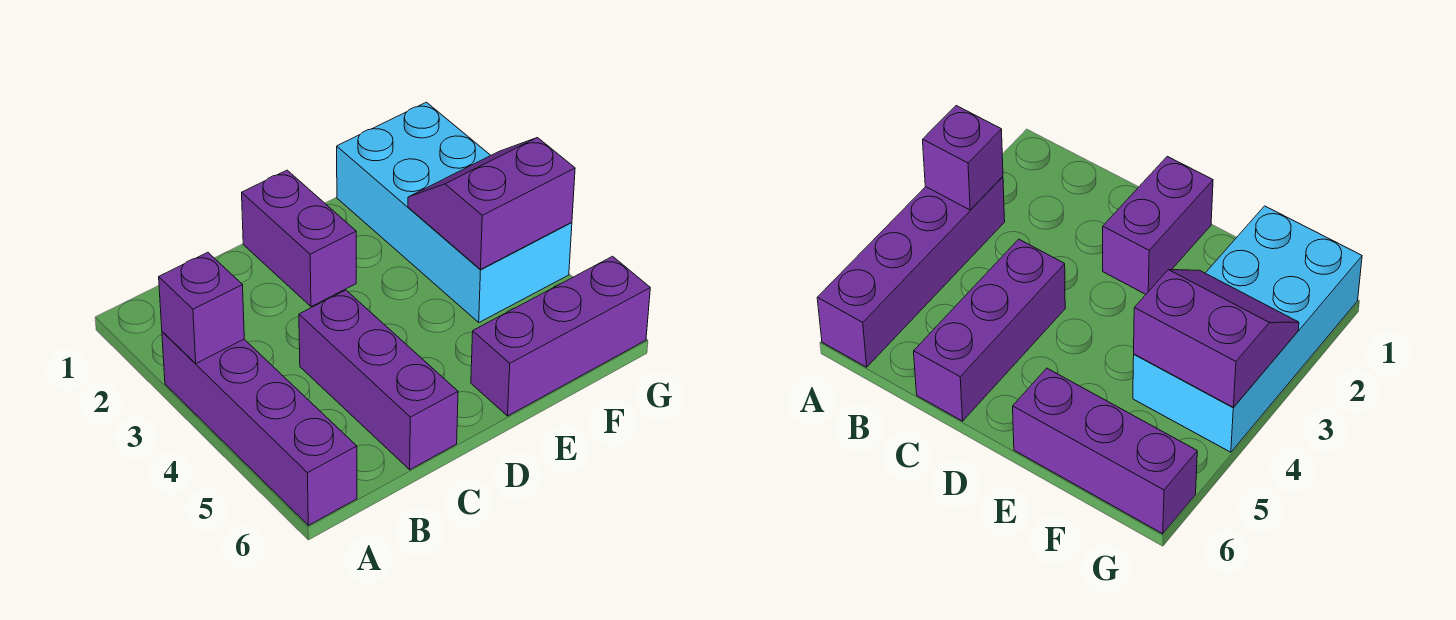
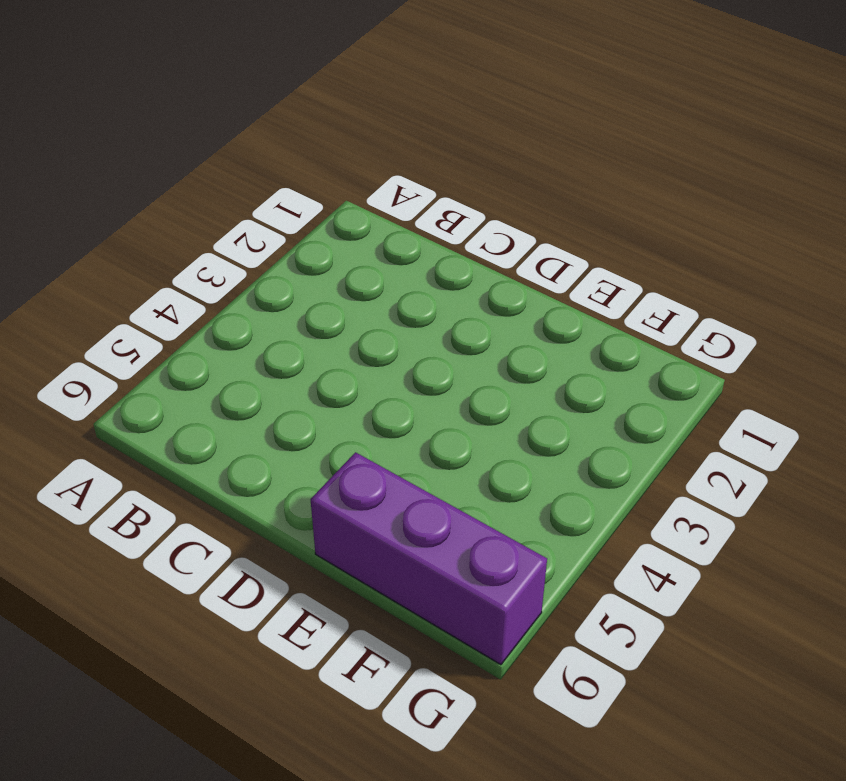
none -> purple 1x4 brick [162,332,357,525]
none -> purple 1x3 brick [299,290,458,470]

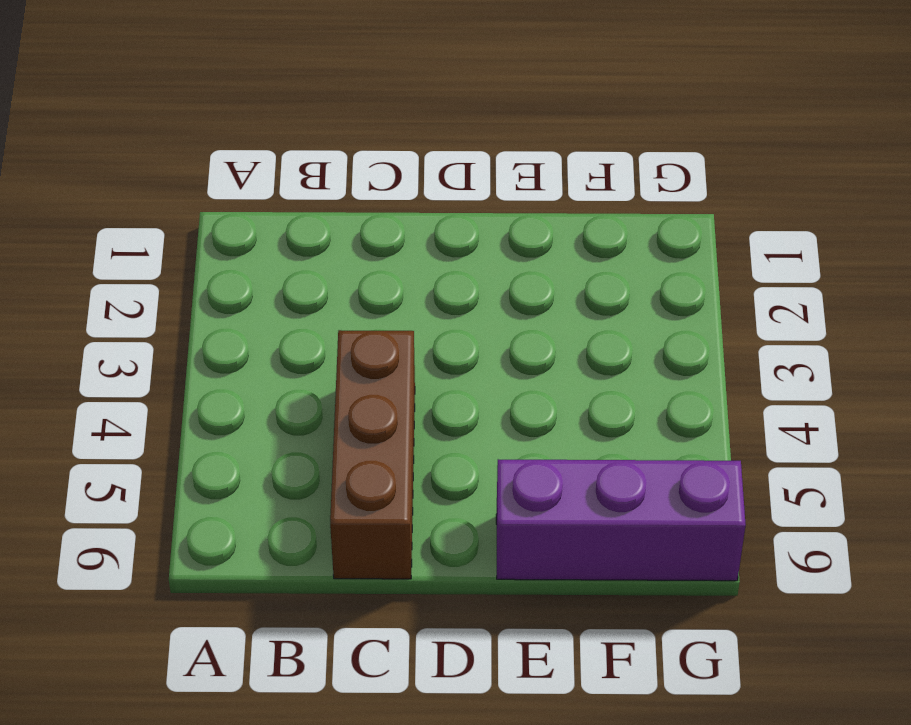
brown 1x3 brick [330,330,415,579] -> purple 1x3 brick [299,290,458,470]
none -> purple 1x4 brick [162,332,357,525]
none -> purple 1x2 brick [242,170,356,307]

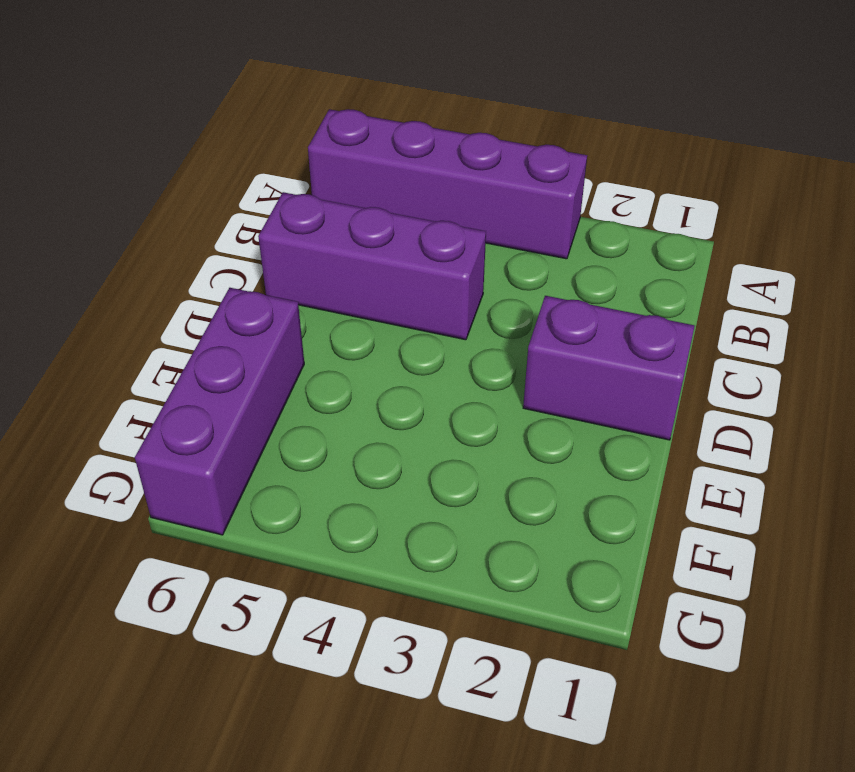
none -> cyan 2x4 brick [337,102,572,322]
none -> purple 1x1 brick [159,252,244,364]

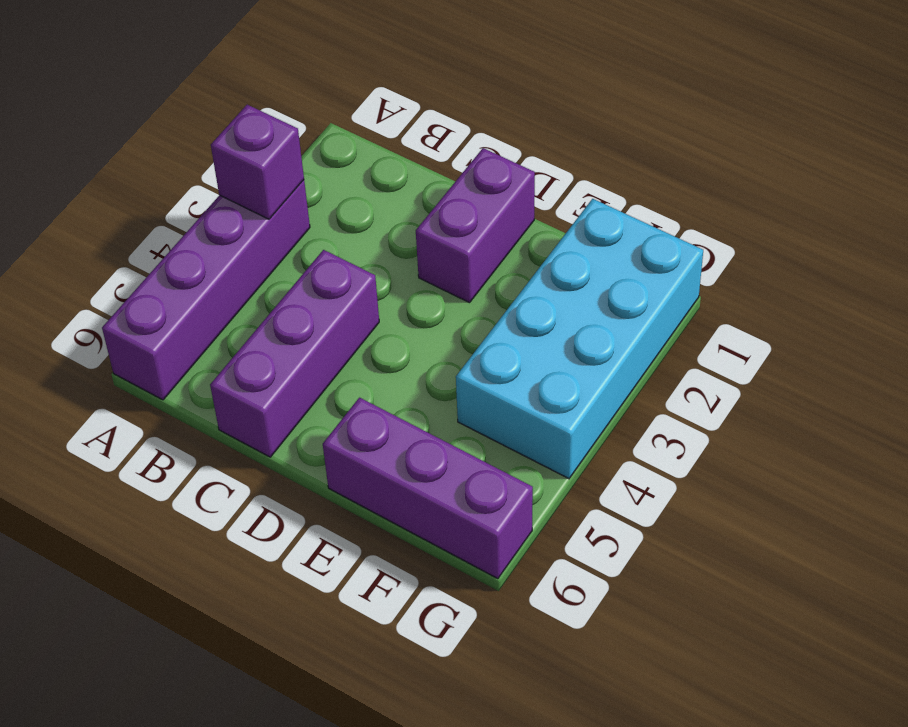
none -> purple 2x2 slope [408,138,575,269]

